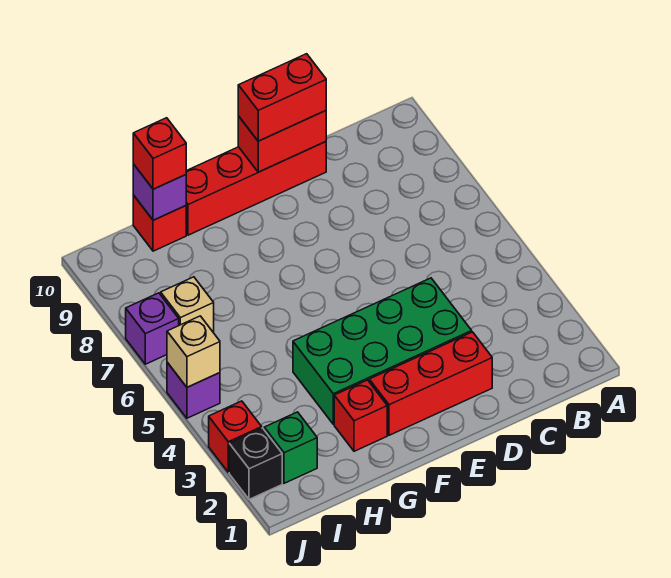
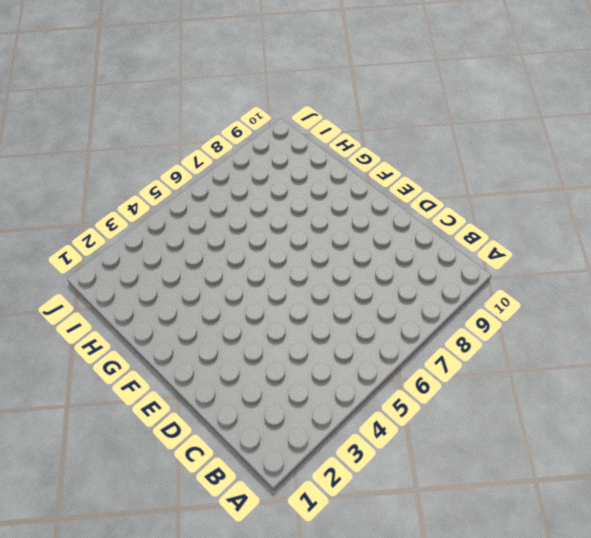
none -> red 1x3 brick [369,332,492,435]
none -> green 2x4 brick [293,278,472,424]
none -> red 1x4 brick [186,142,326,235]

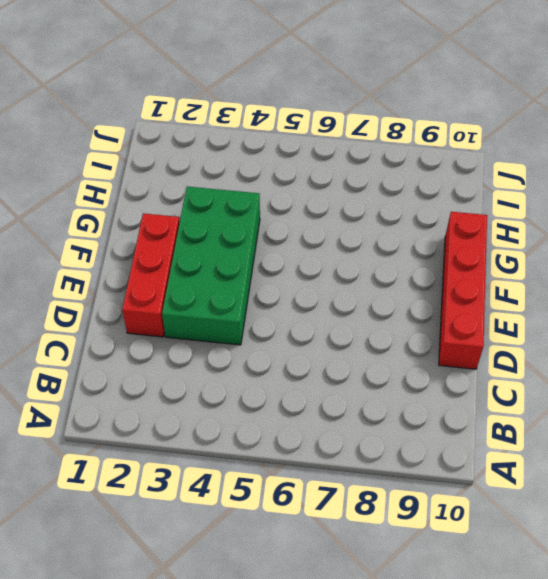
none -> red 1x1 brick [334,380,387,451]
none -> red 1x1 brick [133,195,186,251]
none -> green 1x1 brick [264,412,317,483]

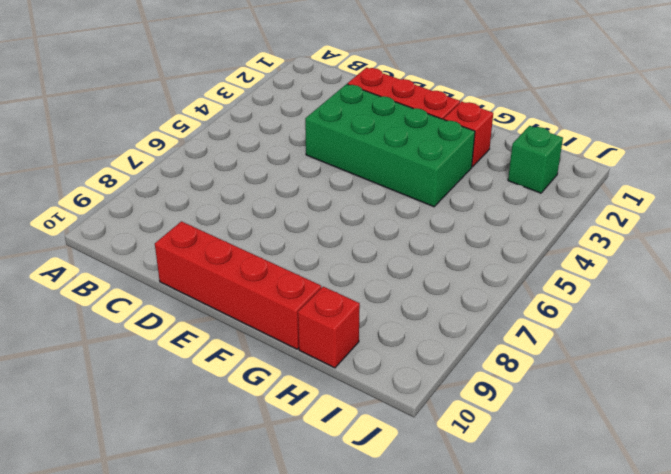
none -> tan 1x1 brick [161,277,214,333]
none -> black 1x1 brick [229,428,282,499]
none -> red 1x1 brick [209,401,262,472]

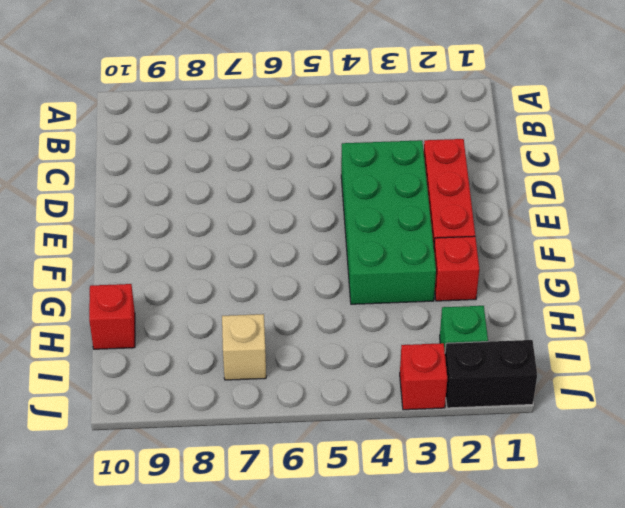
black 1x2 brick [445,340,537,408] -> black 1x1 brick [229,428,282,499]
none -> red 1x4 brick [186,142,326,235]
none -> purple 1x1 brick [167,362,220,418]
none -> purple 1x1 brick [126,293,179,364]

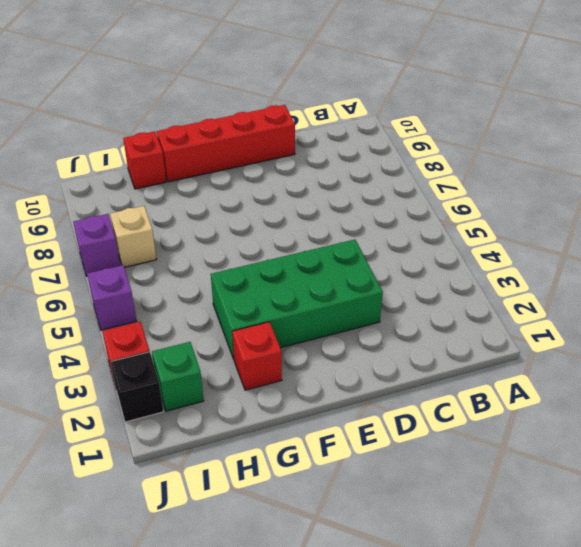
none -> red 1x3 brick [369,332,492,435]
none -> red 1x2 brick [238,111,326,172]
none -> purple 1x1 brick [133,164,186,220]

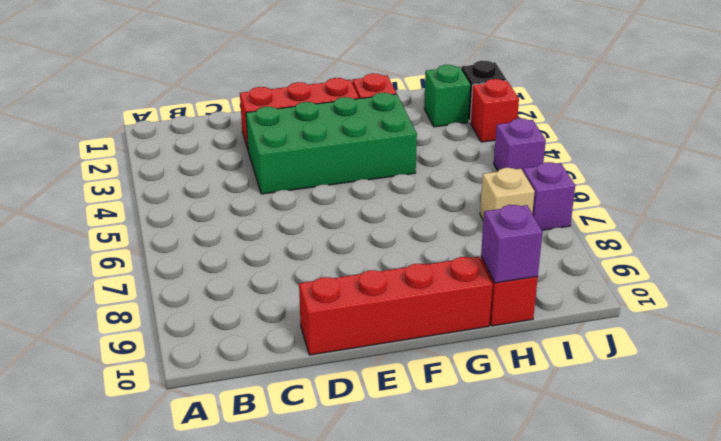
none -> red 1x2 brick [238,111,326,172]
none -> tan 1x1 brick [167,316,220,387]
none -> red 1x2 brick [238,54,326,141]

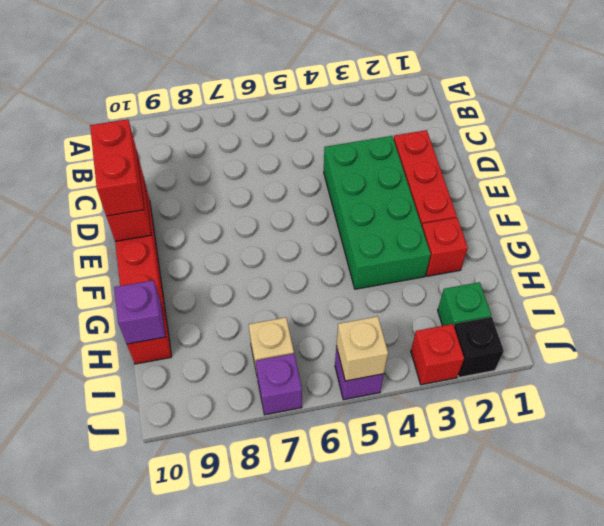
none -> red 1x1 brick [133,118,186,189]

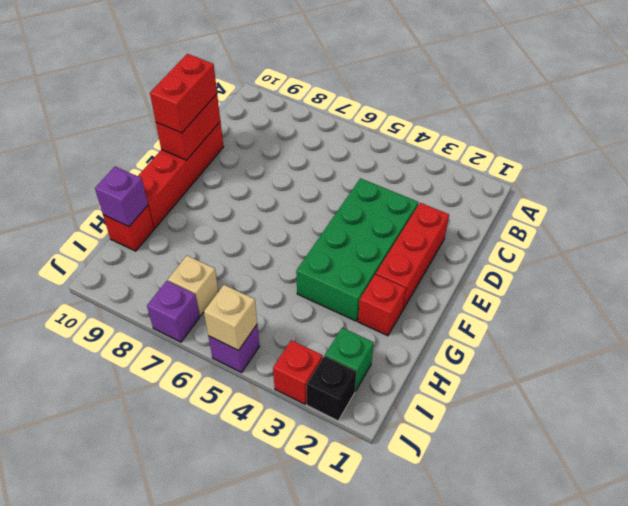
none -> red 1x1 brick [133,118,186,189]

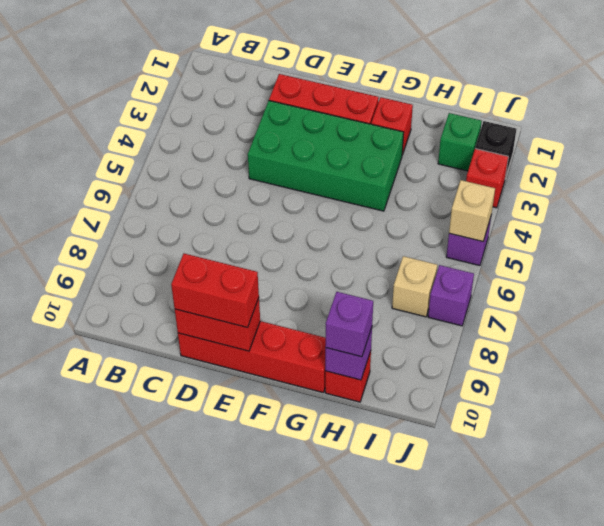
purple 1x1 brick [325,292,373,357] -> red 1x1 brick [133,118,186,189]

